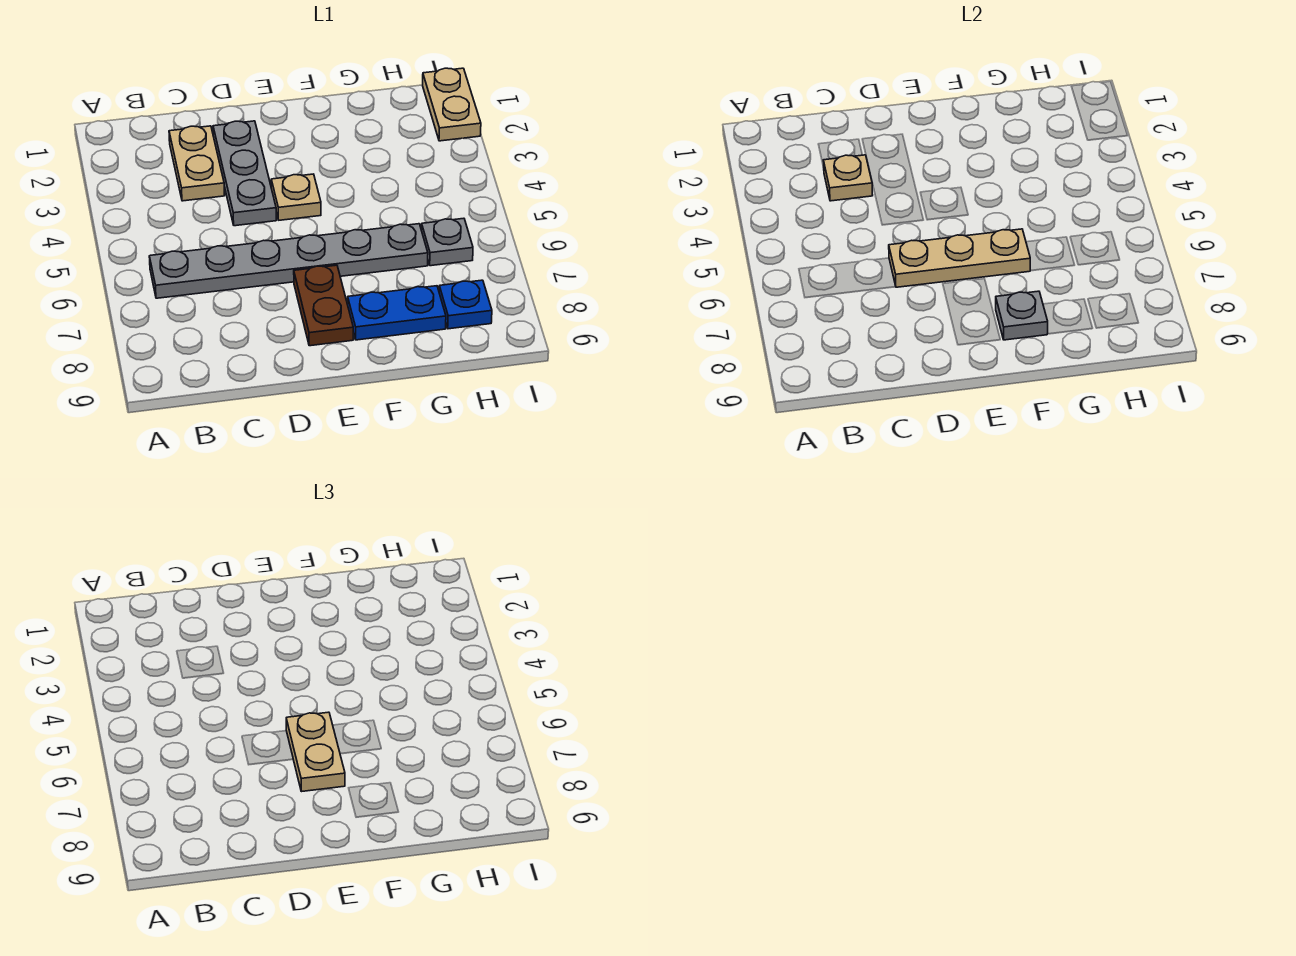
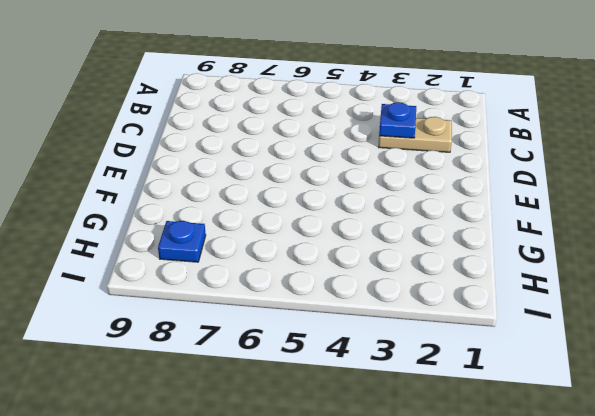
blue 1x1 plate [379,102,416,138] -> tan 1x1 plate [823,155,873,201]
none -> grey 1x6 plate [149,224,428,298]
none -> grey 1x3 plate [213,121,276,226]
none -> tan 1x1 plate [271,174,321,220]

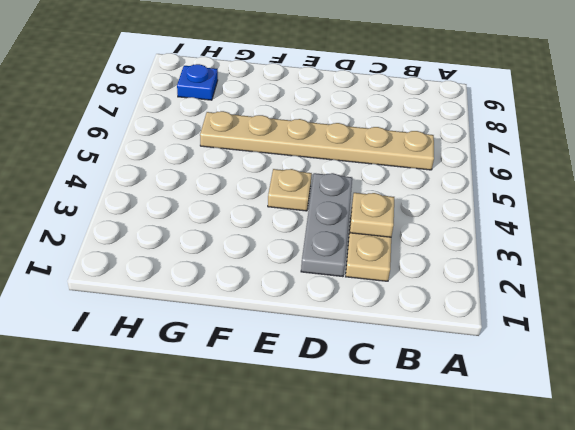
tan 1x6 plate [200,111,434,170] -> grey 1x6 plate [149,224,428,298]
none -> brown 1x2 plate [294,265,353,346]
none -> blue 1x2 plate [348,286,446,340]
none -> grey 1x1 plate [421,218,473,266]

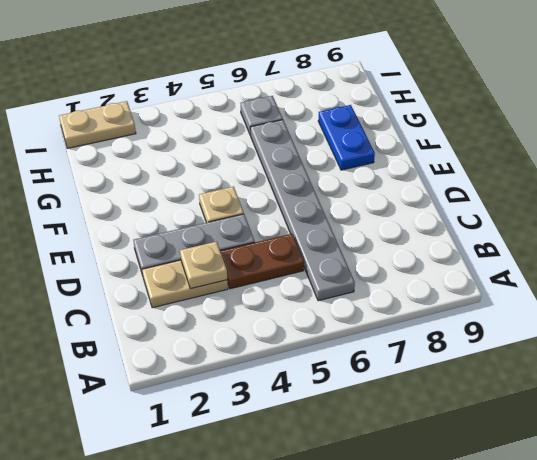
brown 1x2 plate [220,234,304,289] -> brown 1x2 plate moved to [294,265,353,346]
none -> blue 1x1 plate [439,280,492,329]
none -> tan 1x3 plate [889,229,1030,287]
none -> grey 1x1 plate [996,291,1048,340]

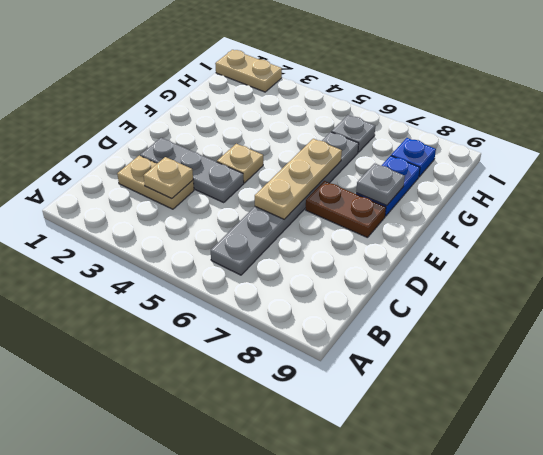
none -> tan 1x2 plate [286,712,345,792]

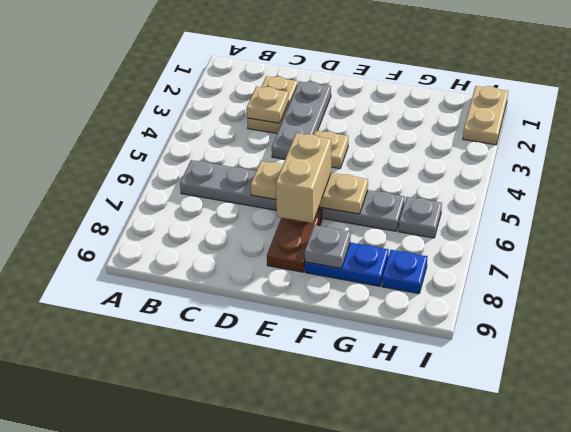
tan 1x2 brick [276,133,331,223] -> tan 1x2 plate [286,712,345,792]

